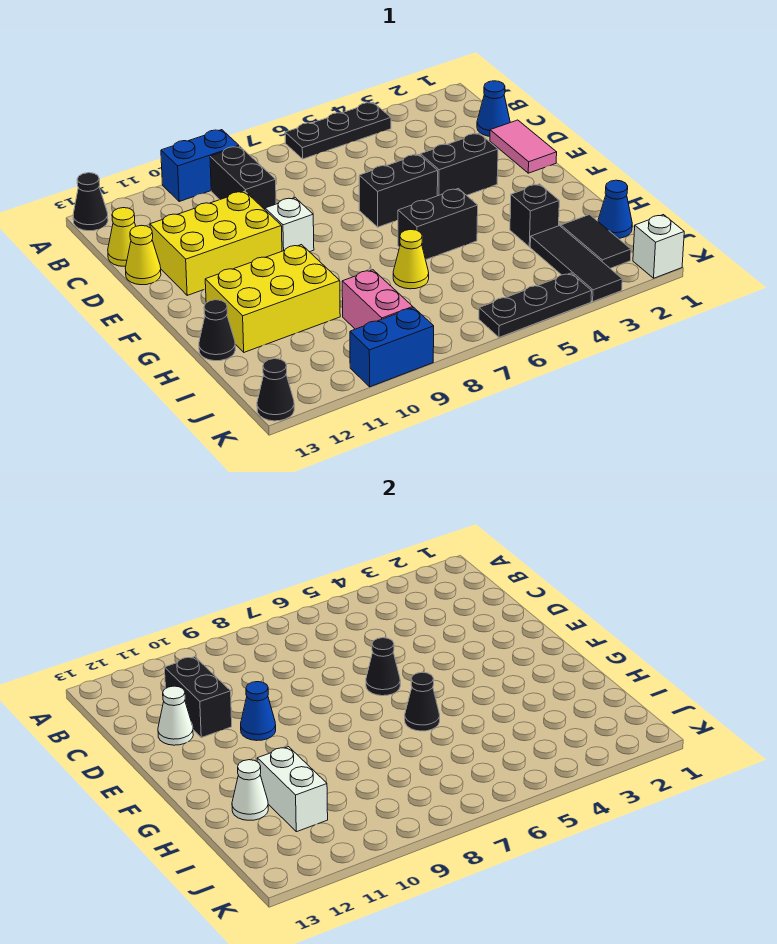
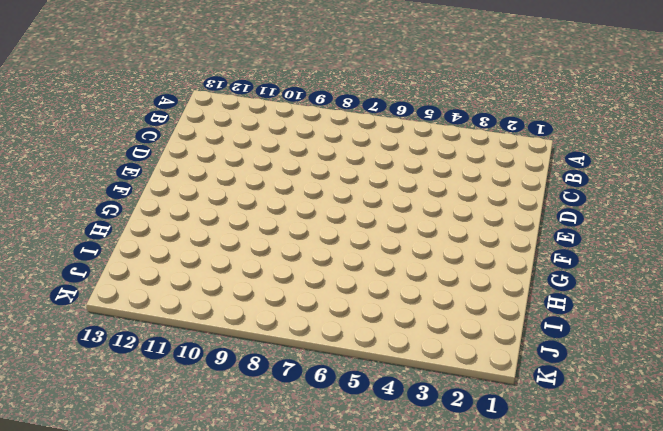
none -> black 1x3 plate [285,102,391,159]
none -> blue 1x2 brick [161,130,239,201]
none -> black 1x1 cone [73,173,108,231]
none -> black 1x2 brick [210,146,276,209]

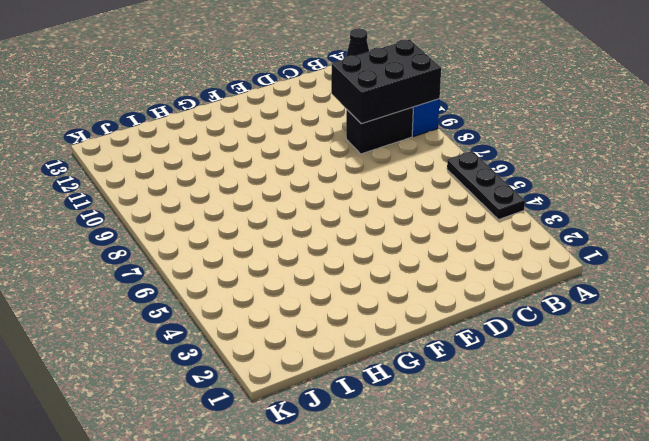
black 2x3 brick [331,39,441,124] -> none
none -> blue 1x1 cone [477,81,510,136]
none -> yellow 1x1 cone [108,208,136,266]
none -> pink 1x2 tile [490,120,557,173]
none -> yellow 2x3 brick [150,191,282,295]

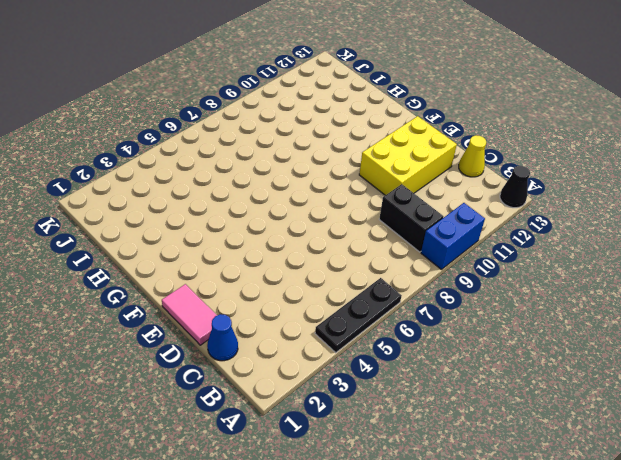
none -> yellow 1x1 cone [125,225,161,285]
none -> black 1x2 brick [420,133,498,196]
none -> black 1x2 brick [359,154,438,227]
none -> white 1x1 brick [265,198,314,252]

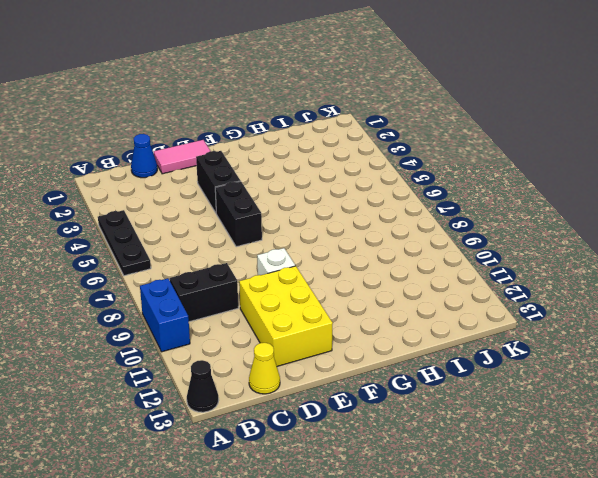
none -> yellow 1x1 cone [125,225,161,285]
none -> black 1x2 brick [398,189,478,260]
none -> yellow 2x3 brick [205,245,340,352]
none -> black 1x1 brick [510,184,559,247]

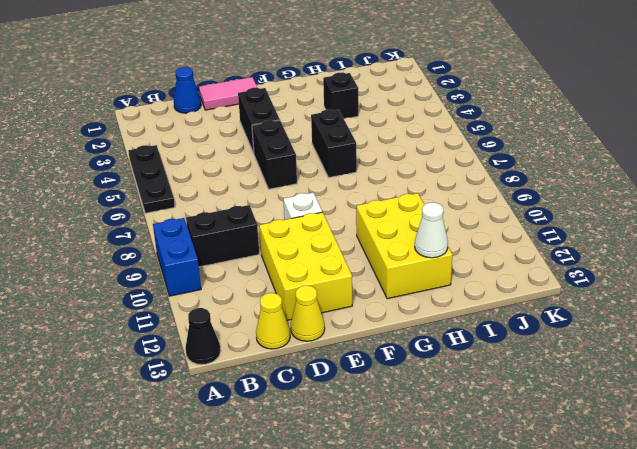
none -> yellow 1x1 cone [393,229,429,289]
none -> black 1x1 cone [199,300,235,361]
none -> blue 1x1 cone [598,180,632,238]
none -> black 1x2 tile [561,215,631,269]

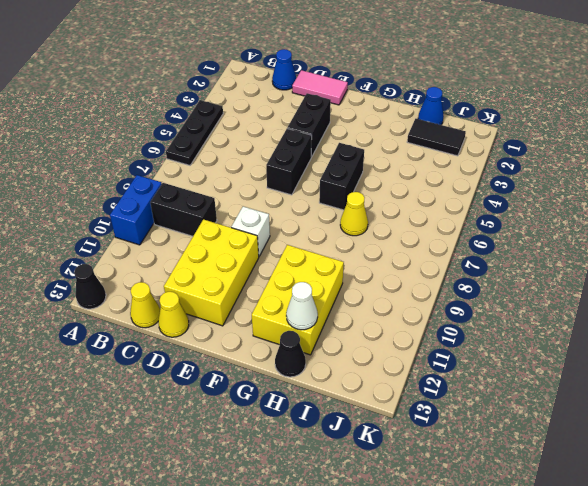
none -> black 1x1 brick [510,184,559,247]
none -> black 1x3 tile [530,226,622,301]
none -> pink 1x2 brick [342,270,413,329]
none -> white 1x1 brick [633,215,684,278]

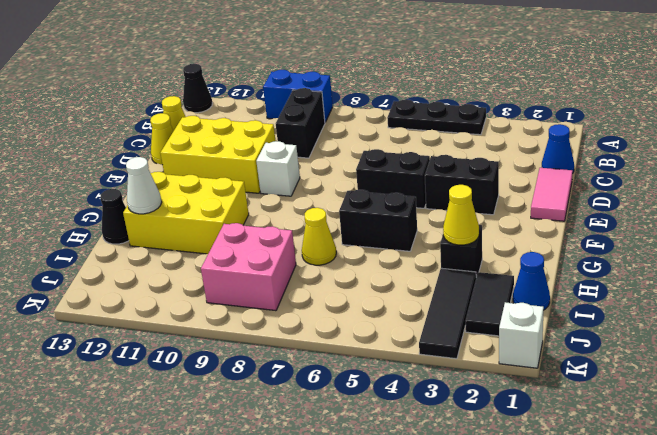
yellow 1x1 cone [443,185,479,245] -> none
pink 2x2 brick [201,223,296,311] -> pink 1x2 brick [342,270,413,329]
none -> black 1x3 plate [479,273,592,337]
none -> blue 1x2 brick [350,308,434,387]
none -> black 1x1 cone [257,359,294,421]
none -> black 1x2 brick [164,657,232,738]

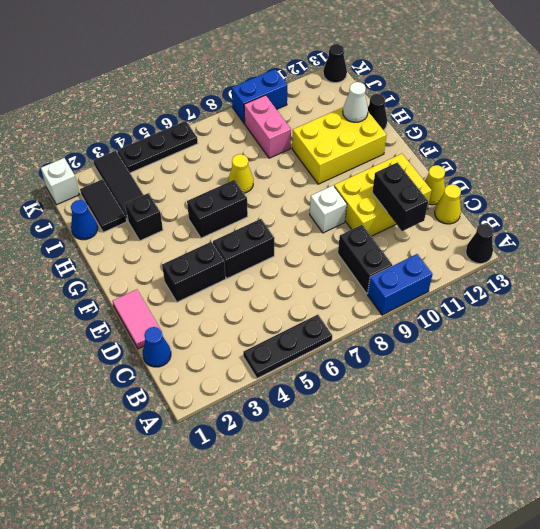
none -> white 1x1 cone [158,686,193,745]
none -> black 1x1 cone [366,638,400,696]
none -> blue 1x1 cone [241,682,276,741]
none -> black 1x1 cone [405,672,440,731]

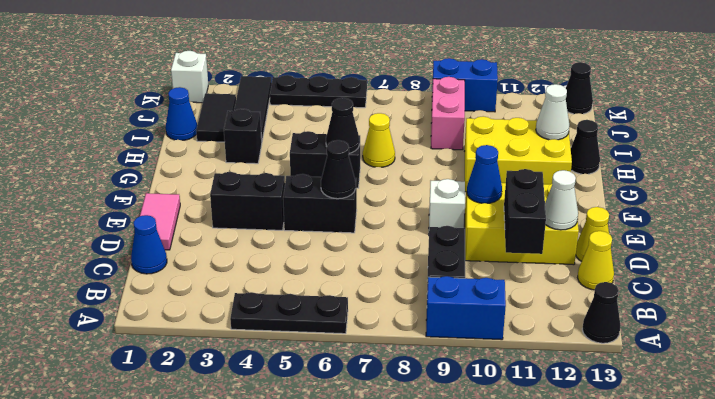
none -> white 1x2 brick [257,747,328,832]

